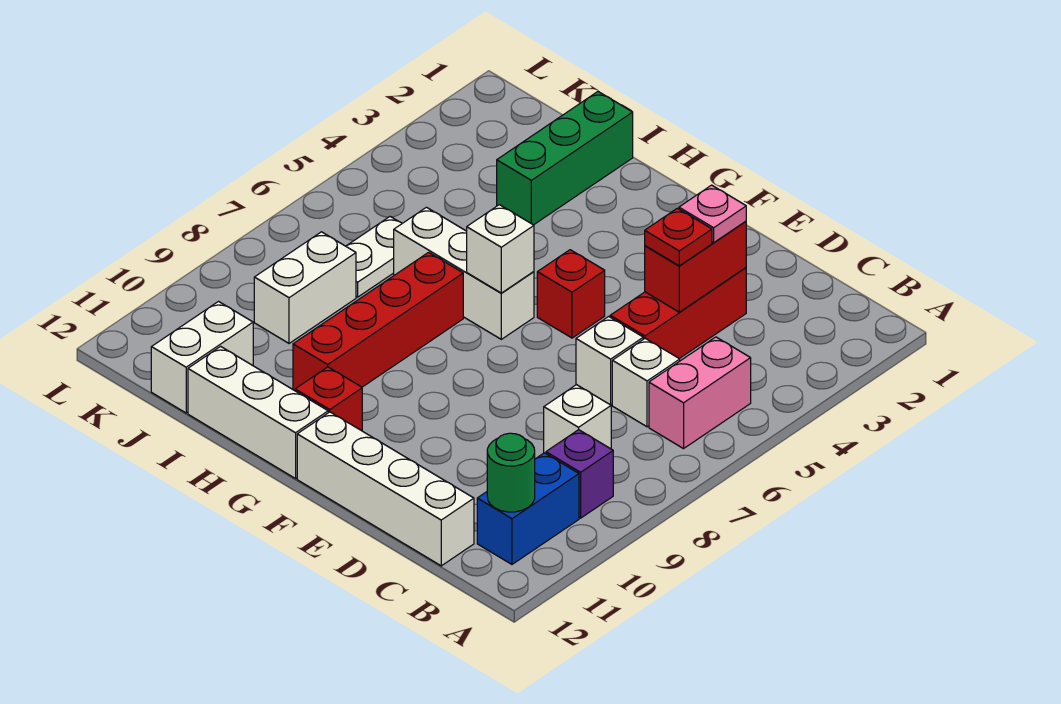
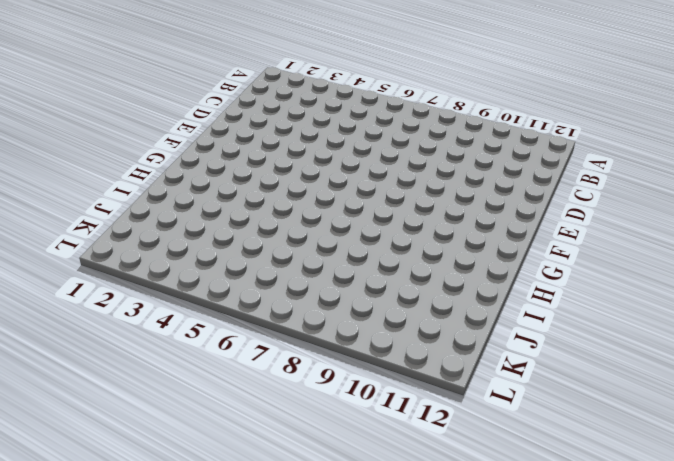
none -> pink 1x2 brick [649,337,751,449]
none -> purple 1x1 brick [546,430,613,518]
none -> blue 1x2 brick [477,453,579,564]

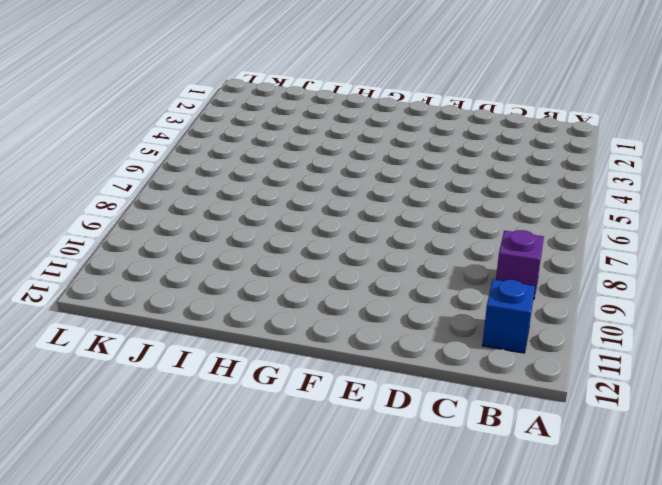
blue 1x1 brick [482,279,535,353] -> blue 1x2 brick [477,453,579,564]
none -> pink 1x2 brick [649,337,751,449]
none -> white 1x1 brick [612,338,680,427]
none -> white 1x1 brick [544,385,611,454]

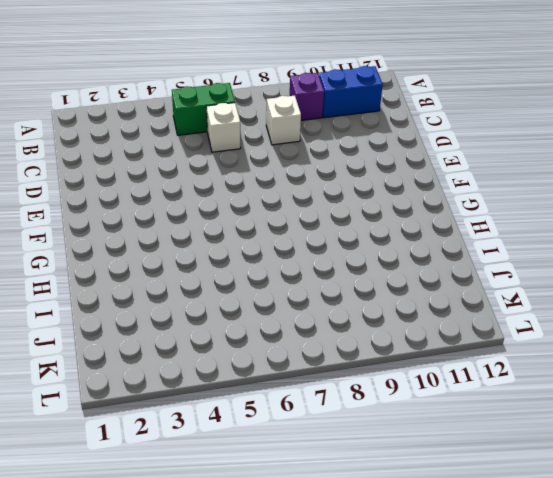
green 1x2 brick [172,83,235,135] -> pink 1x2 brick [649,337,751,449]
none -> white 1x4 brick [297,412,474,566]
none -> red 1x3 brick [610,268,746,359]
none -> white 1x1 brick [576,317,643,405]

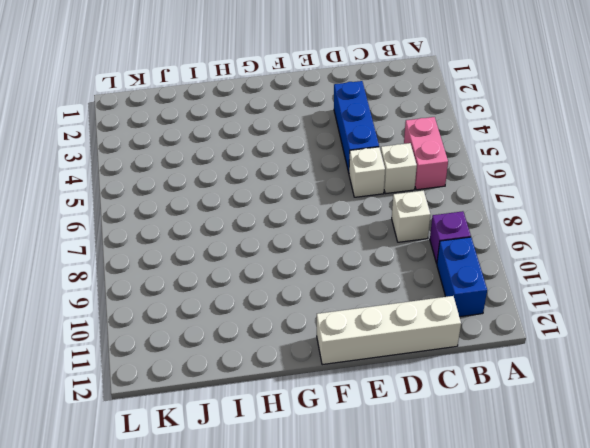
blue 1x3 brick [334,81,379,173] -> red 1x3 brick [610,268,746,359]
none -> red 1x1 brick [537,250,605,338]
none -> white 1x3 brick [394,207,534,339]
none -> red 1x1 brick [295,367,362,431]

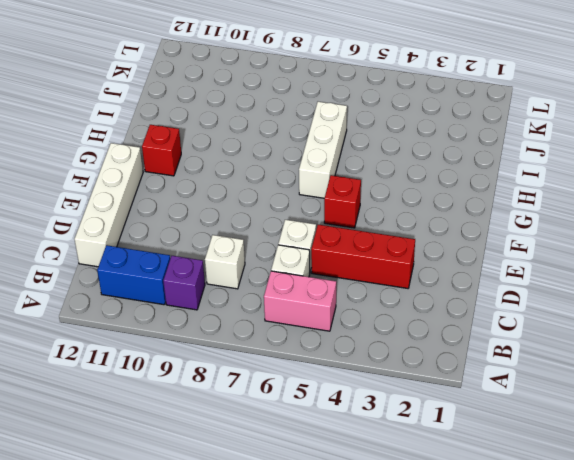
none -> white 1x3 brick [188,346,328,479]
none -> red 1x4 brick [293,252,463,391]
none -> green 1x3 brick [497,92,633,225]

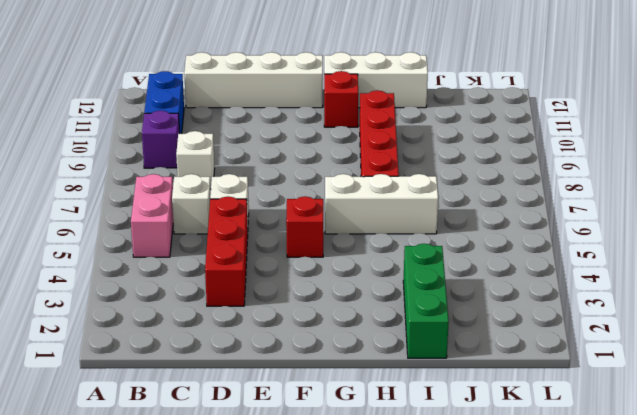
none -> white 1x2 plate [346,217,402,297]
none -> white 1x2 brick [254,232,356,343]
none -> white 1x2 brick [151,302,253,413]

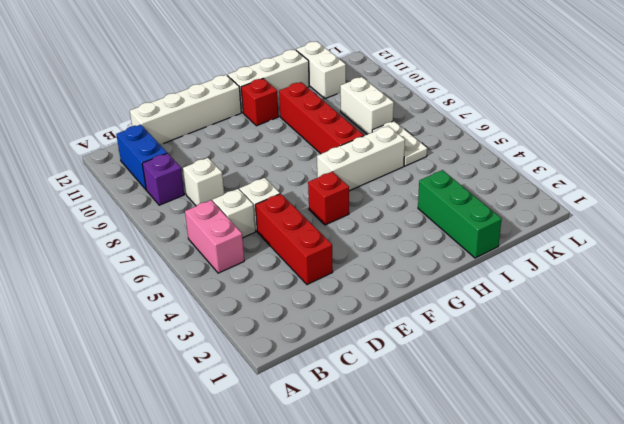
none -> green 1x1 round brick [487,433,535,512]
none -> red 1x2 brick [645,221,746,312]
none -> white 1x1 brick [467,205,534,293]

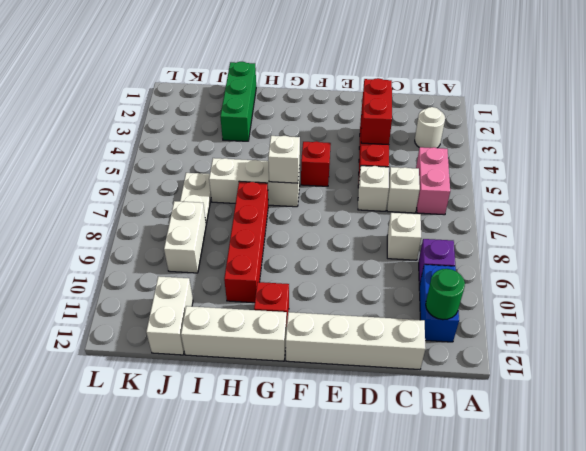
white 1x1 round brick [415,107,445,148] -> none
none -> pink 1x1 plate [679,185,746,243]
none -> red 1x1 plate [645,208,712,266]

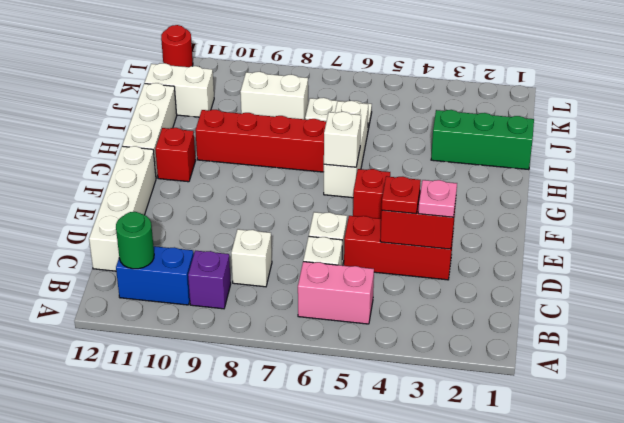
red 1x1 round brick [161,25,193,67] -> none

